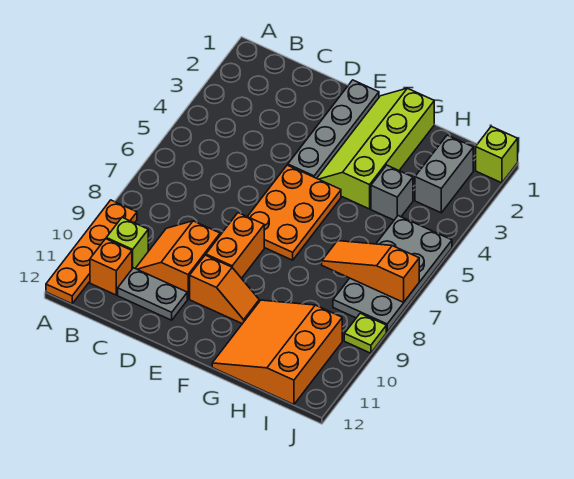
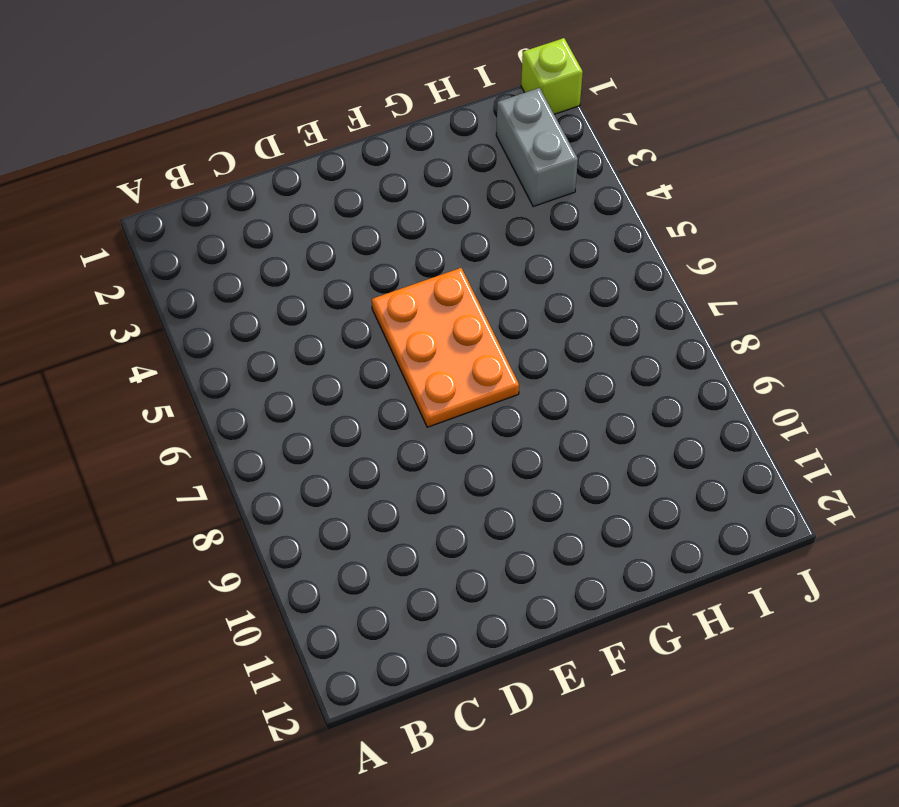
none -> orange 1x4 plate [46,200,137,304]
none -> lime 1x1 brick [106,218,148,269]
none -> orange 1x1 brick [90,239,132,295]

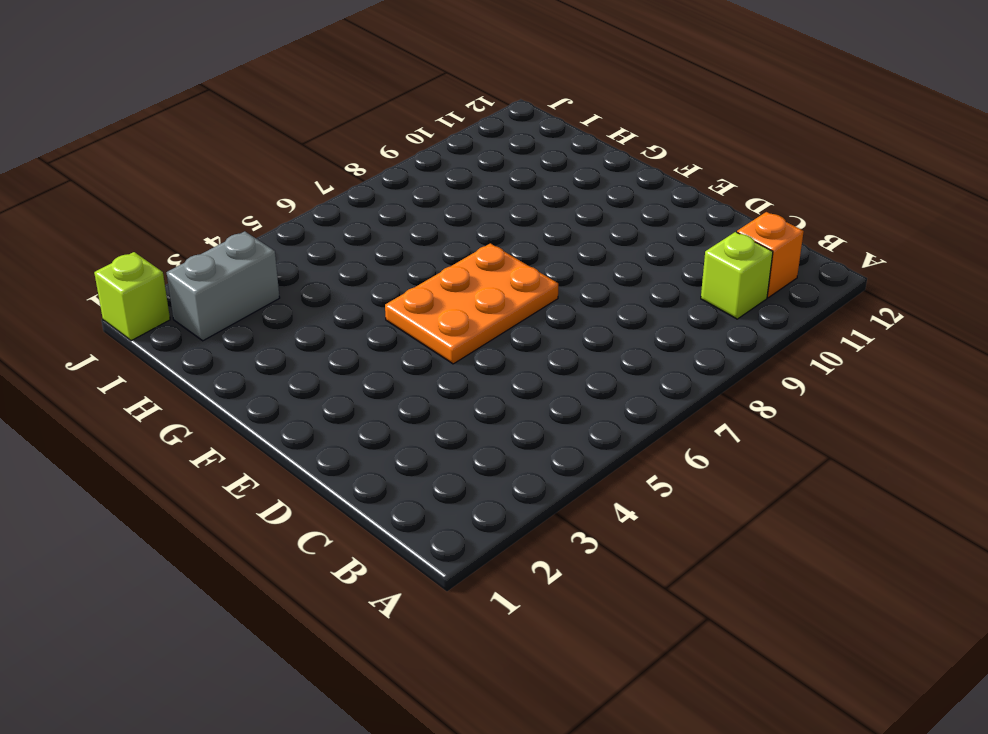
none -> orange 1x4 plate [46,200,137,304]
none -> orange 2x2 slope [135,221,220,299]
none -> grey 1x2 plate [118,268,187,320]

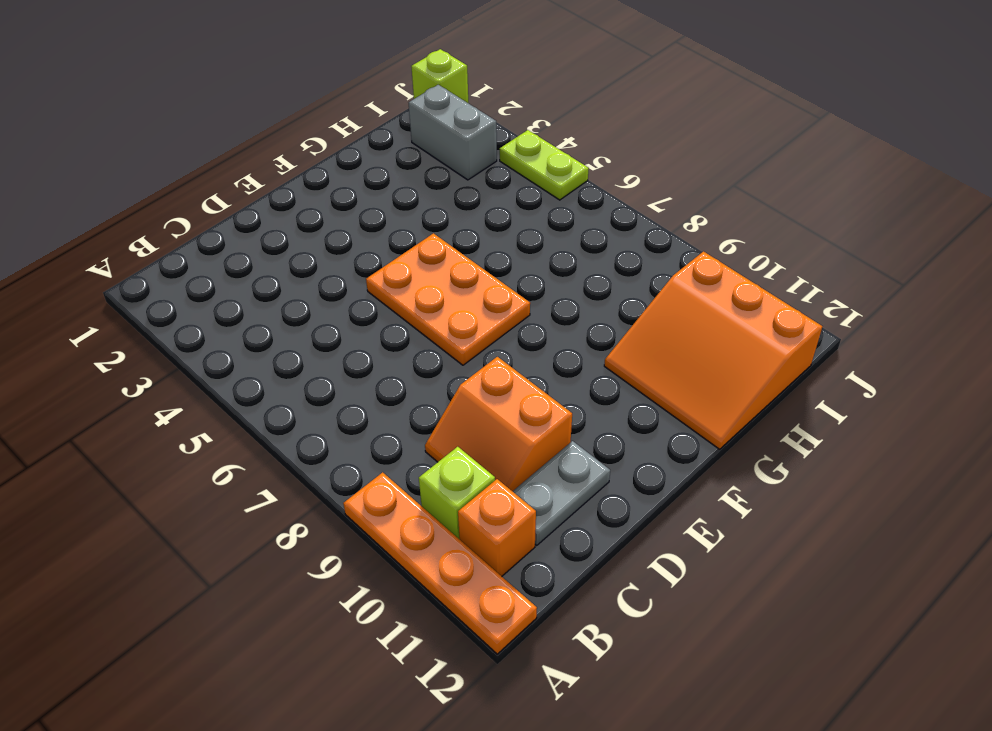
lime 1x2 plate [500,130,589,200] -> grey 2x4 plate [333,216,452,332]
none -> grey 1x4 plate [288,80,379,178]
none -> orange 1x2 brick [206,213,264,278]
none -> orange 1x2 slope [190,255,259,324]

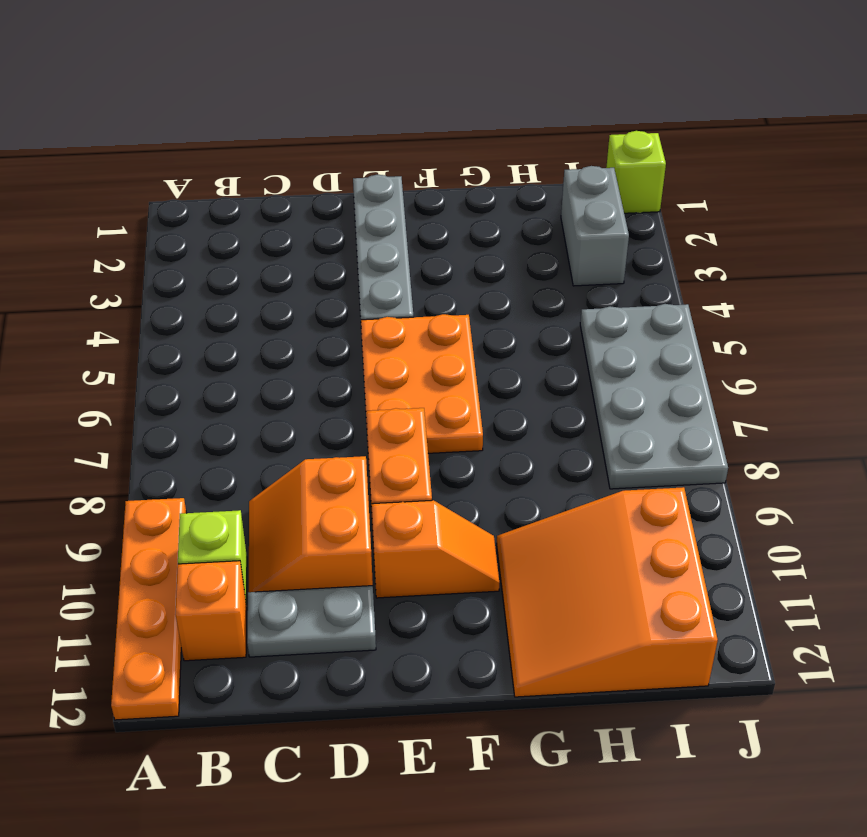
none -> lime 2x4 slope [317,88,434,209]
none -> grey 1x1 brick [371,165,413,220]
none -> lime 1x1 plate [344,313,386,353]

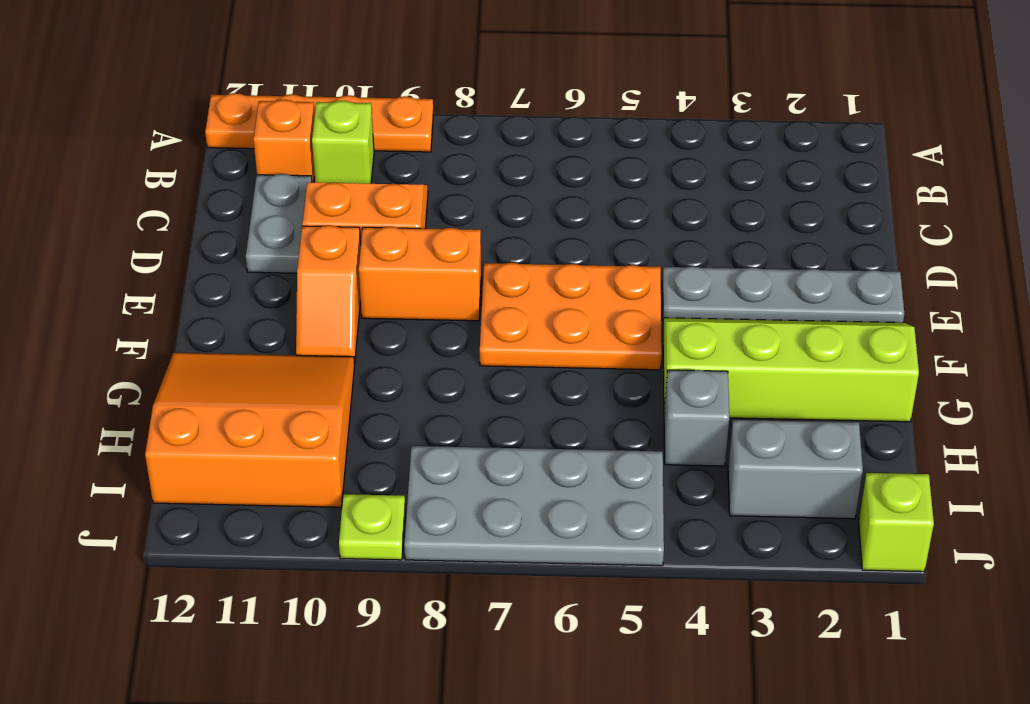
none -> orange 1x3 slope [322,241,419,302]

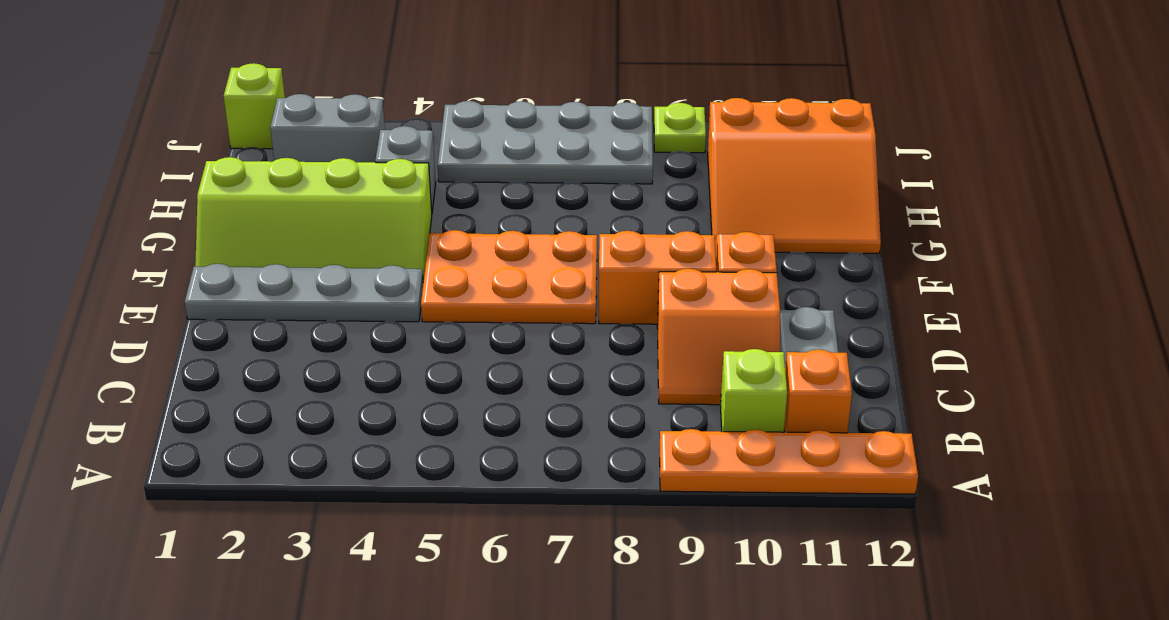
none -> orange 1x3 slope [322,241,419,302]

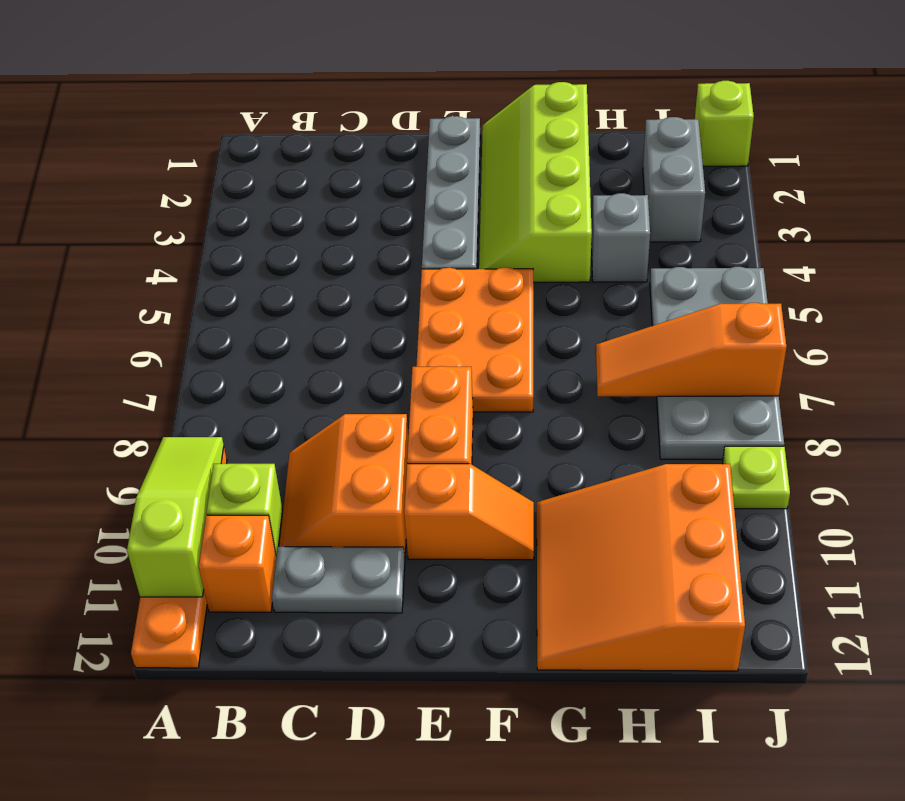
lime 1x3 slope [127,437,224,597] -> none

